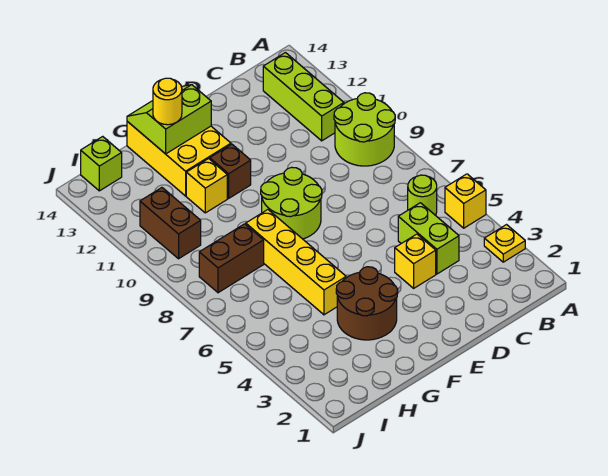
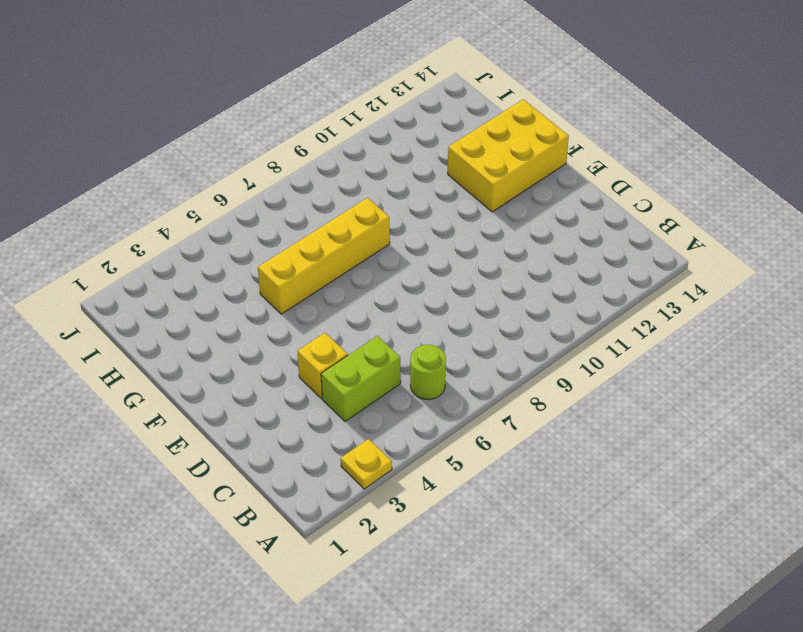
none -> yellow 1x1 brick [445,174,486,228]
none -> lime 2x2 round brick [334,93,395,166]
none -> lime 1x3 brick [263,53,344,141]

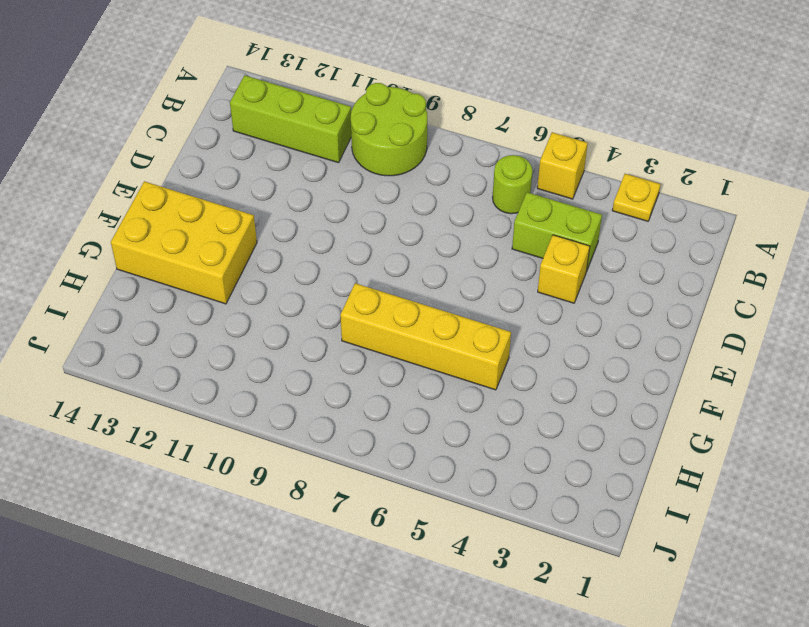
none -> lime 2x2 round brick [261,167,322,239]
none -> brown 2x2 round brick [336,267,398,340]
none -> brown 1x1 brick [210,144,251,198]

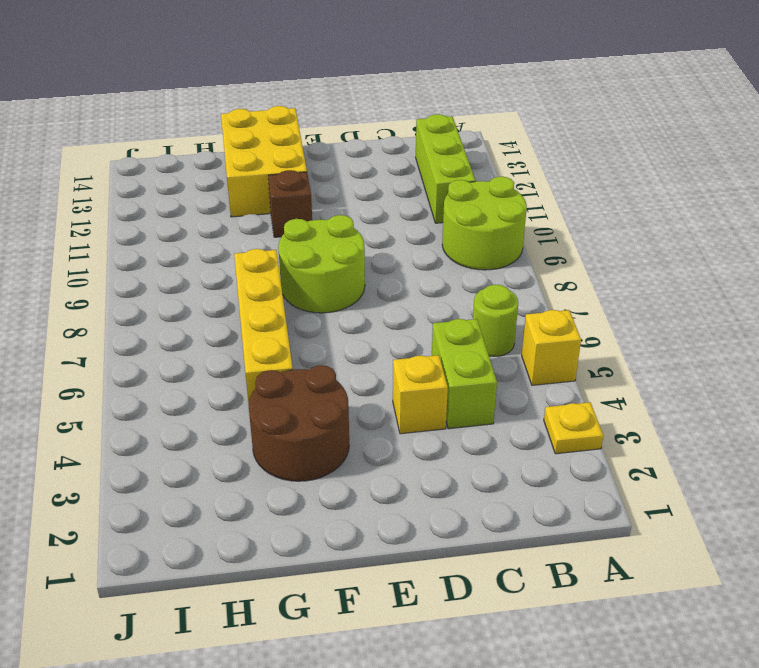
none -> yellow 1x1 brick [186,159,227,213]
none -> brown 1x2 brick [199,224,264,293]
none -> brown 1x2 brick [140,188,201,259]

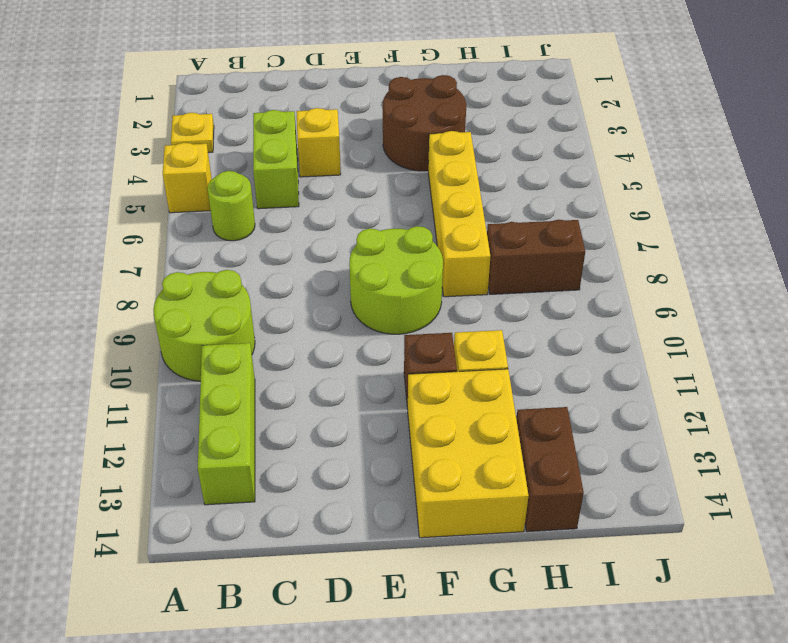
brown 1x2 brick [516,407,584,532] -> brown 1x2 brick moved to [140,188,201,259]
none -> lime 1x1 brick [81,136,122,191]
none -> lime 2x2 slope [127,85,211,154]
none -> yellow 1x1 round brick [153,78,182,125]

